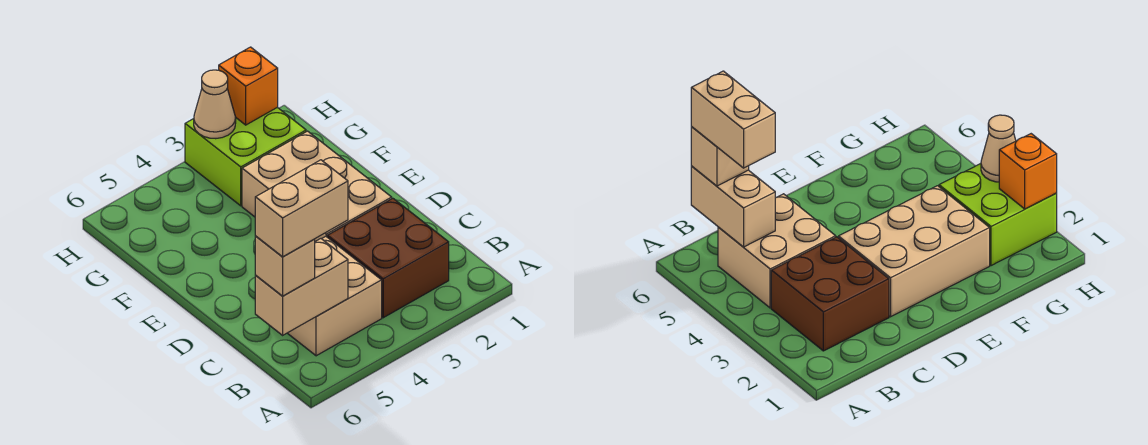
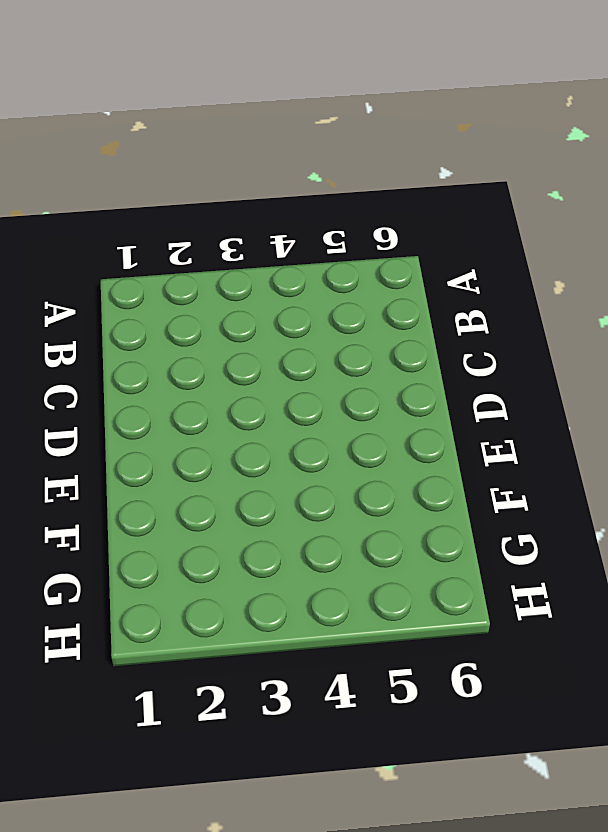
none -> brown 2x2 brick [328,198,449,318]
none -> tan 2x2 brick [288,236,382,356]

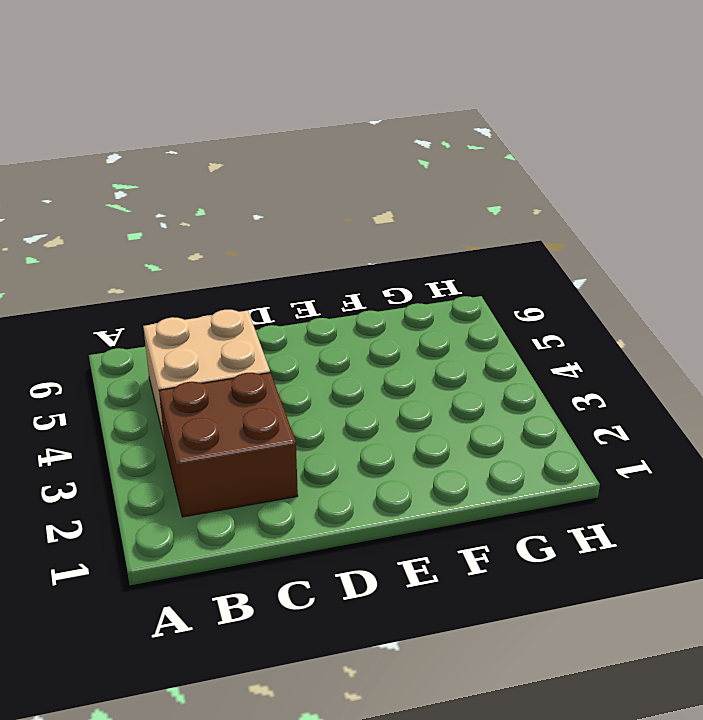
none -> tan 2x3 brick [242,131,392,241]
none -> lime 2x2 brick [185,107,306,206]

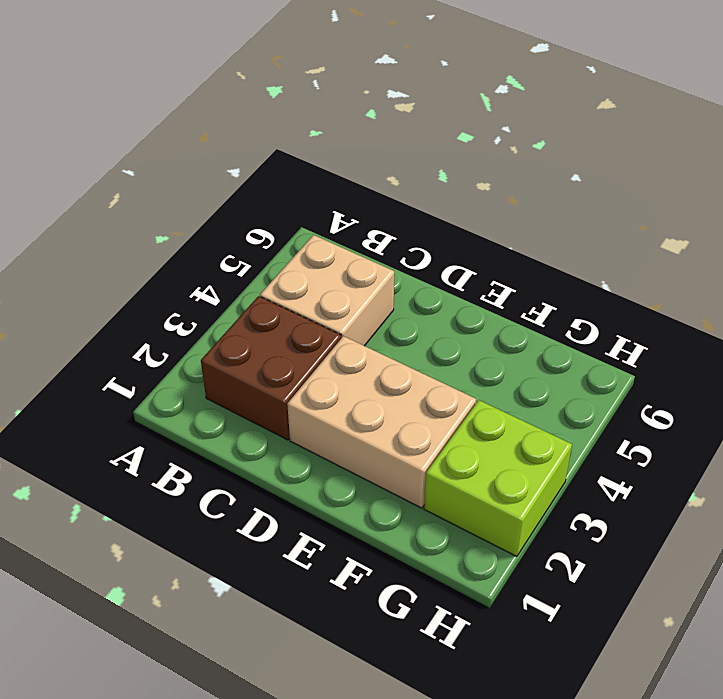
none -> tan 1x2 brick [255,239,348,335]
none -> orange 1x1 brick [219,47,278,125]

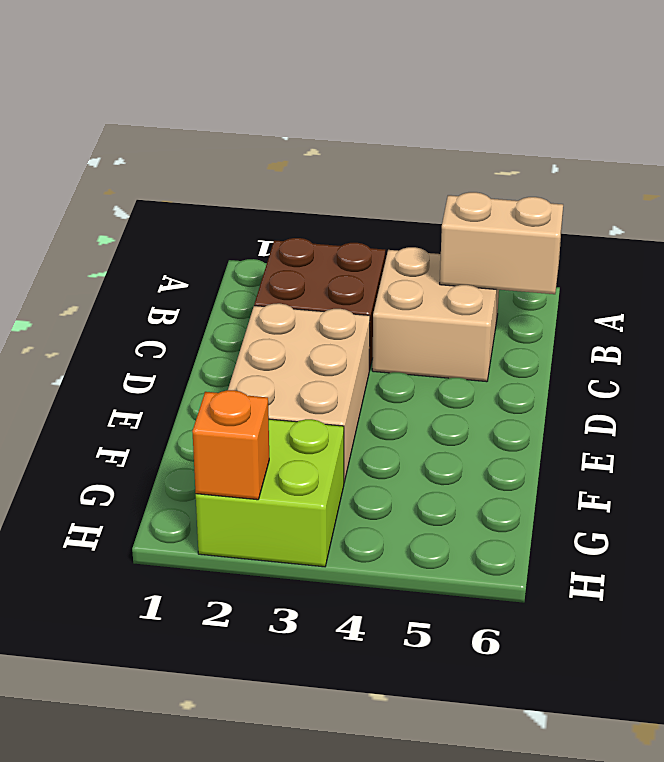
none -> tan 1x1 cone [194,70,236,139]
none -> tan 1x1 brick [255,236,315,296]

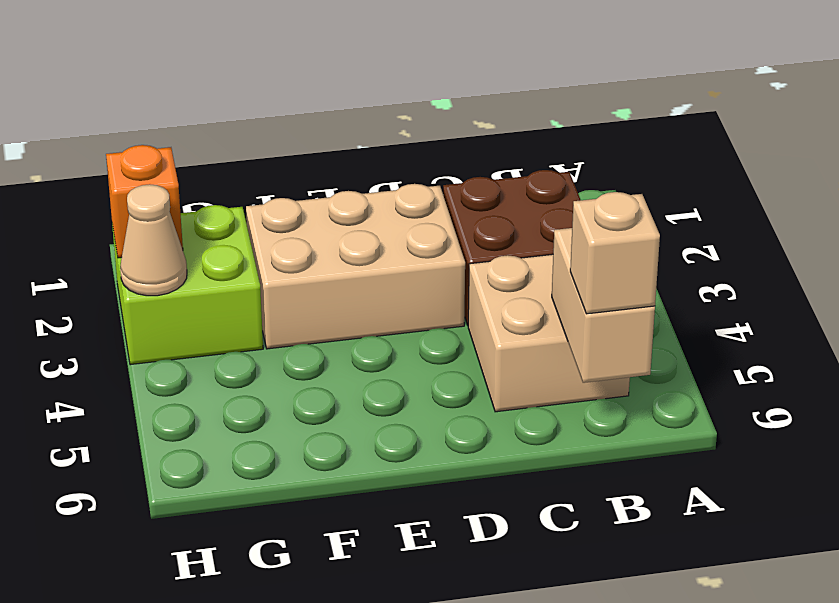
none -> tan 1x2 brick [255,160,348,257]

